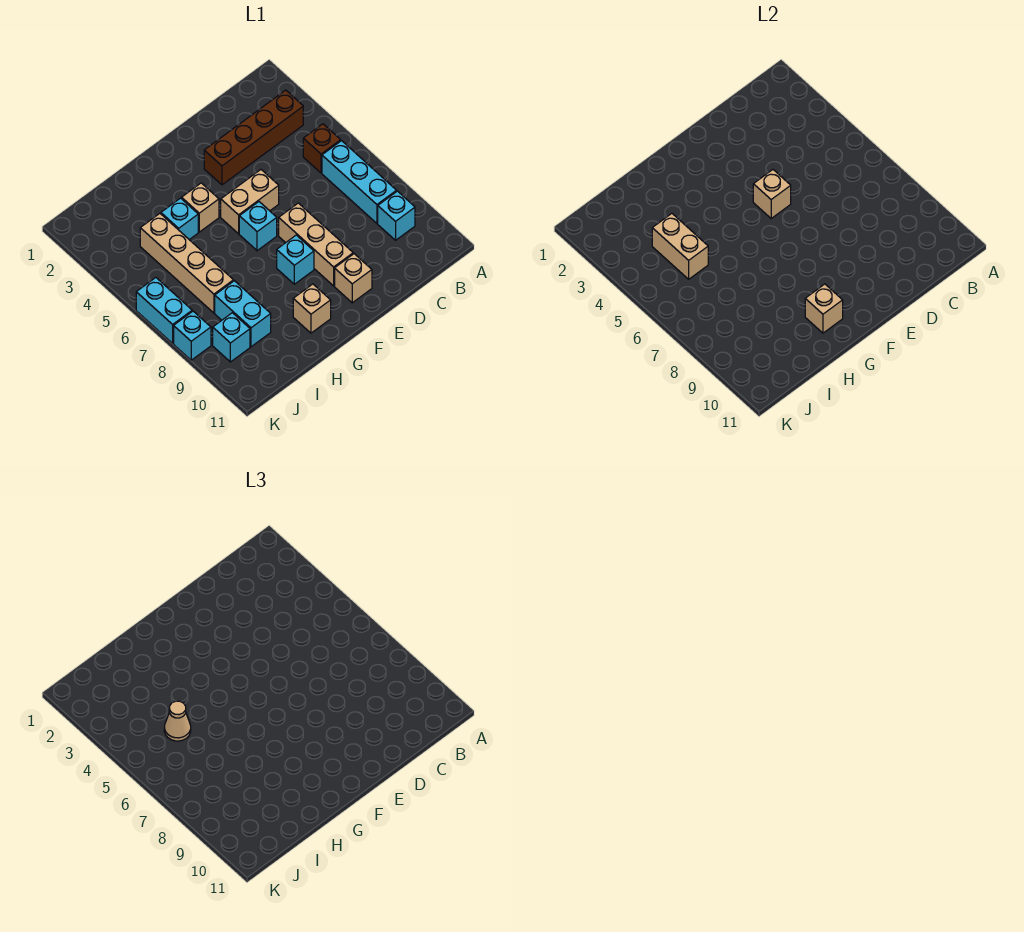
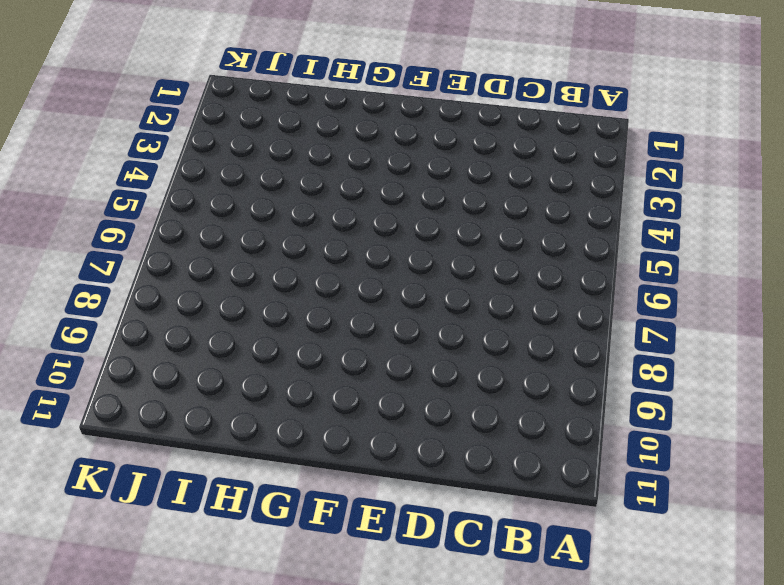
none -> brown 1x4 brick [204,90,303,185]
none -> brown 1x1 brick [303,124,341,173]
none -> cyan 1x3 brick [322,141,397,223]

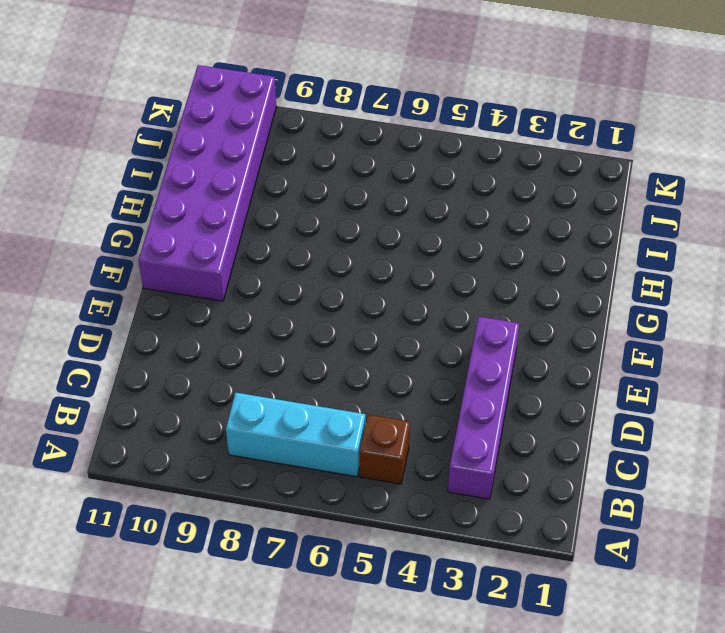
purple 1x4 brick [448,317,519,499] -> brown 1x4 brick [204,90,303,185]
purple 2x6 brick [139,65,276,301] -> tan 1x1 brick [293,284,331,333]
none -> cyan 1x1 brick [378,191,415,240]
none -> tan 1x2 brick [221,170,279,234]
none -> tan 1x3 brick [279,203,353,286]

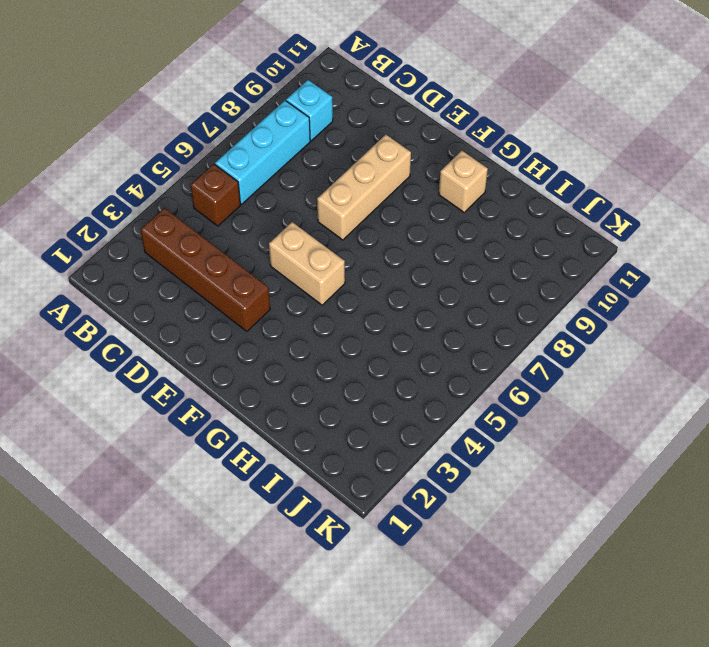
none -> tan 1x1 brick [335,254,372,303]
none -> cyan 1x1 brick [239,202,277,251]
none -> cyan 1x1 brick [277,235,314,284]

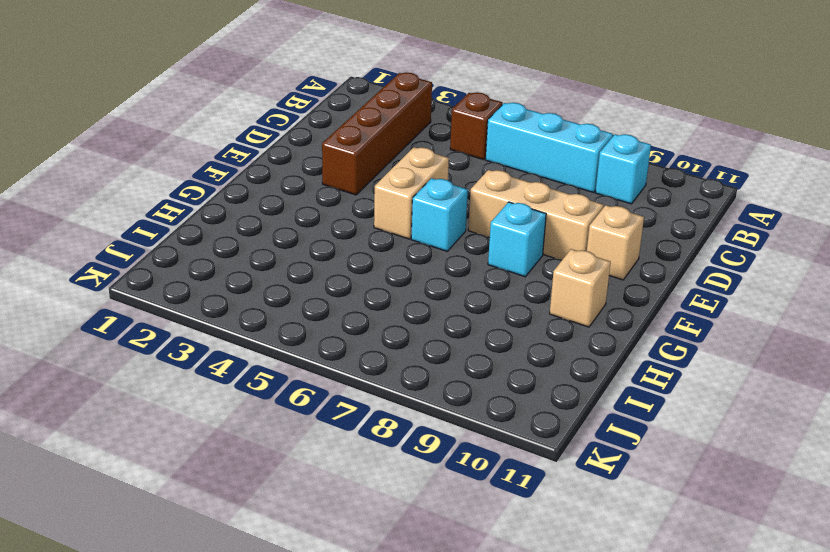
none -> tan 1x1 brick [182,183,219,232]
none -> cyan 1x1 brick [161,198,198,240]
none -> tan 1x4 brick [140,214,234,313]

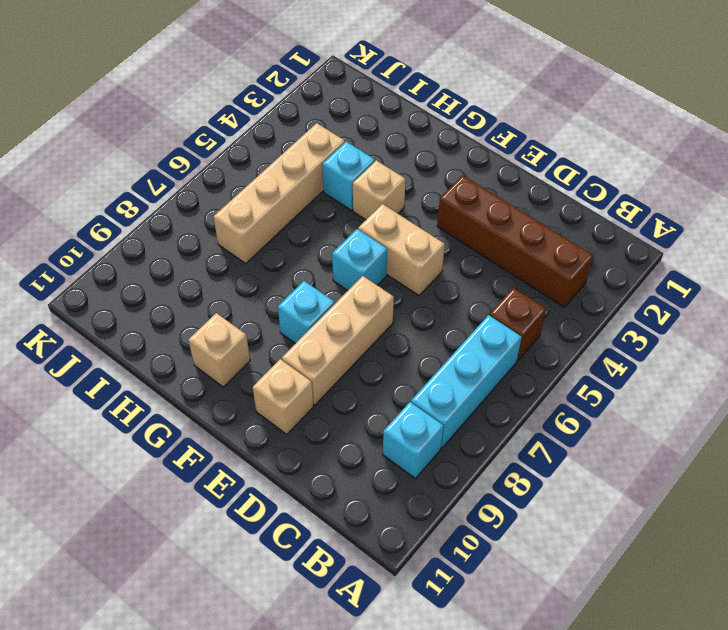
none -> cyan 1x2 brick [215,281,271,347]
none -> cyan 1x1 brick [213,313,250,362]
none -> cyan 1x2 brick [136,278,192,343]

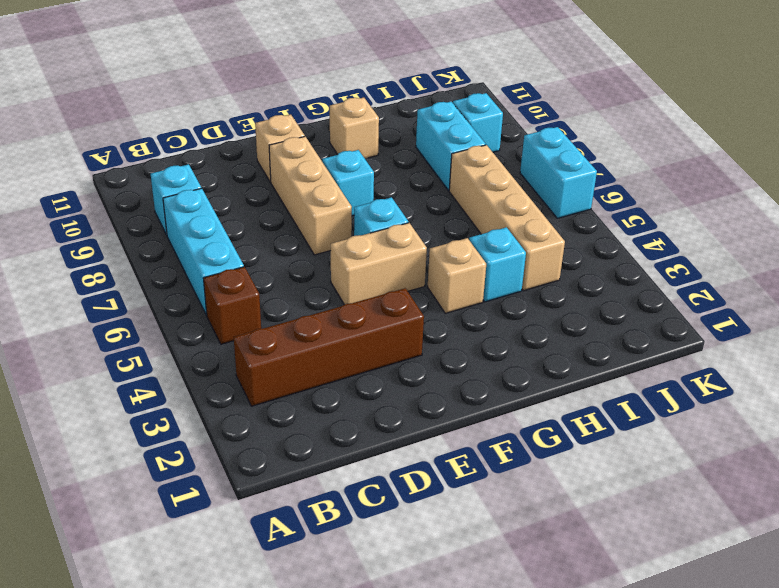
none -> cyan 1x1 brick [174,311,211,360]
none -> tan 1x1 brick [753,170,791,218]
none -> tan 1x1 brick [805,284,843,333]

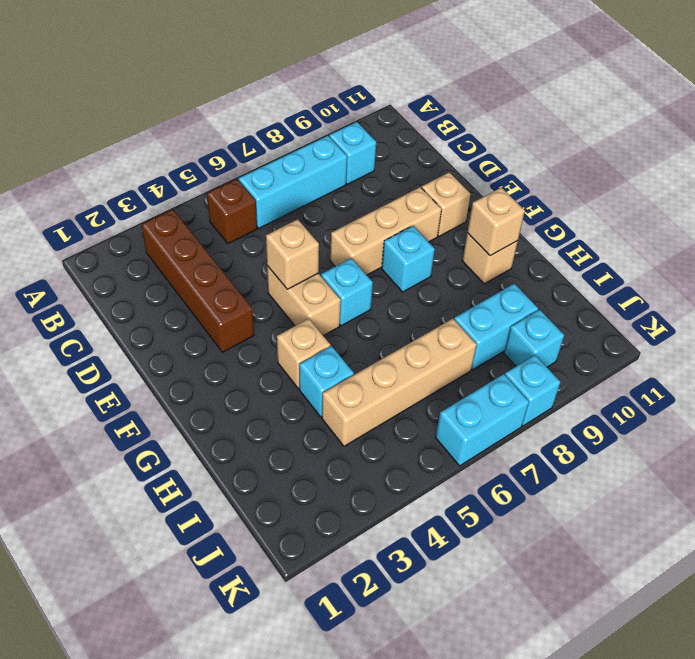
none -> tan 1x2 brick [652,214,708,279]
none -> tan 1x1 cone [164,701,191,741]

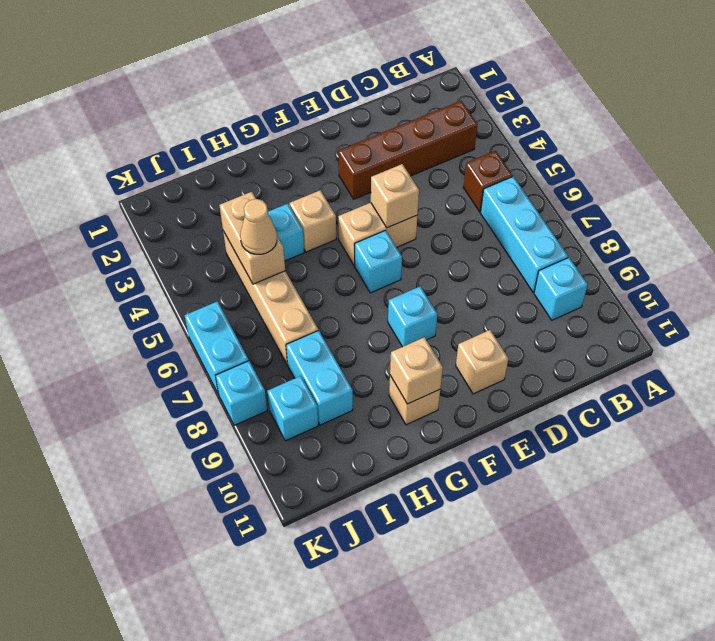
none -> tan 1x3 brick [279,203,353,286]

